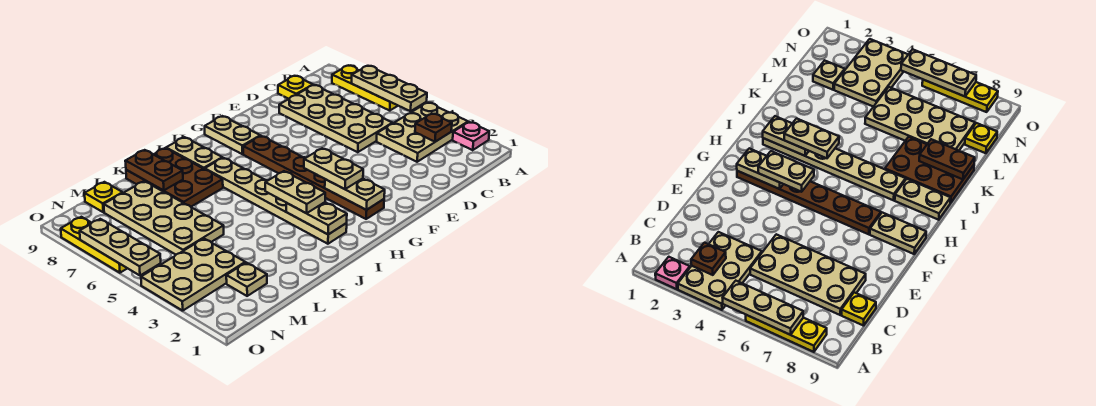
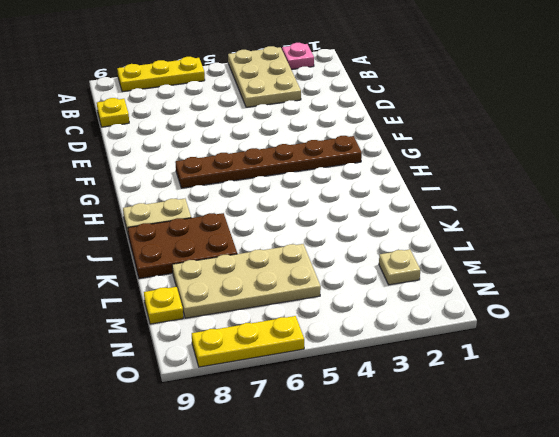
none -> tan 2x4 plate [279,85,393,152]
none -> tan 1x2 plate [205,116,260,154]
none -> tan 1x6 plate [205,158,347,244]

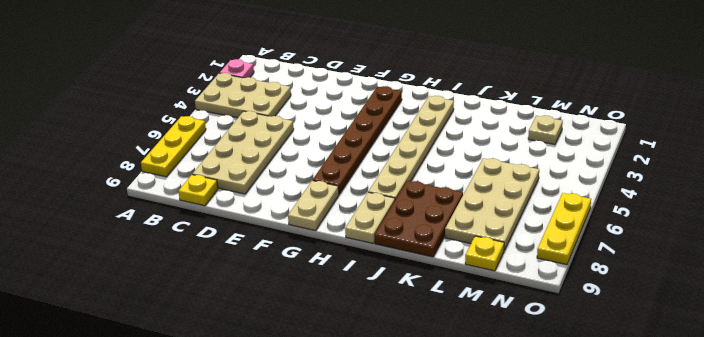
none -> tan 2x3 plate [141,239,245,311]
none -> tan 1x3 plate [351,66,427,111]
none -> brown 1x1 plate [415,114,452,142]

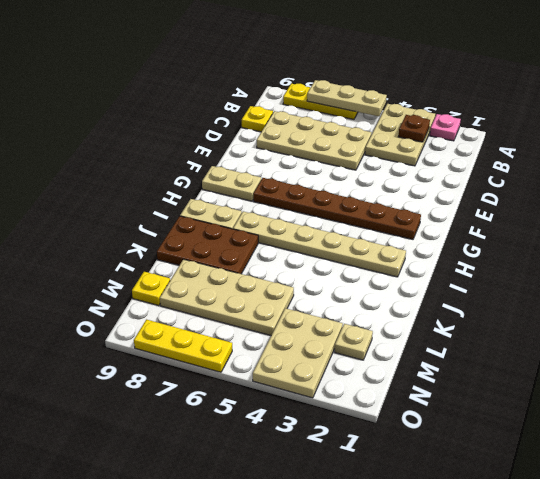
none -> tan 1x2 plate [325,179,385,210]
none -> tan 1x2 plate [286,202,347,234]
none -> brown 1x2 plate [125,150,183,190]

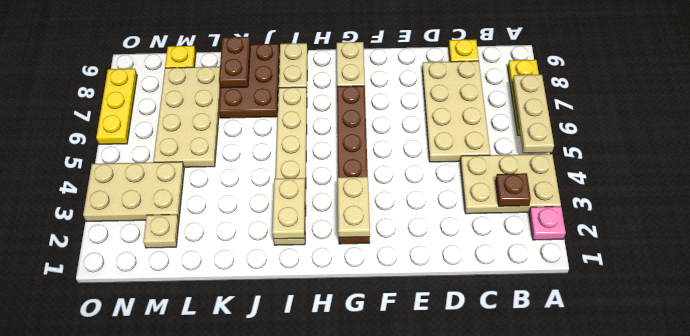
none -> tan 1x3 plate [80,219,161,275]
none -> tan 1x2 plate [304,148,363,189]
none -> tan 1x2 plate [265,171,325,213]

